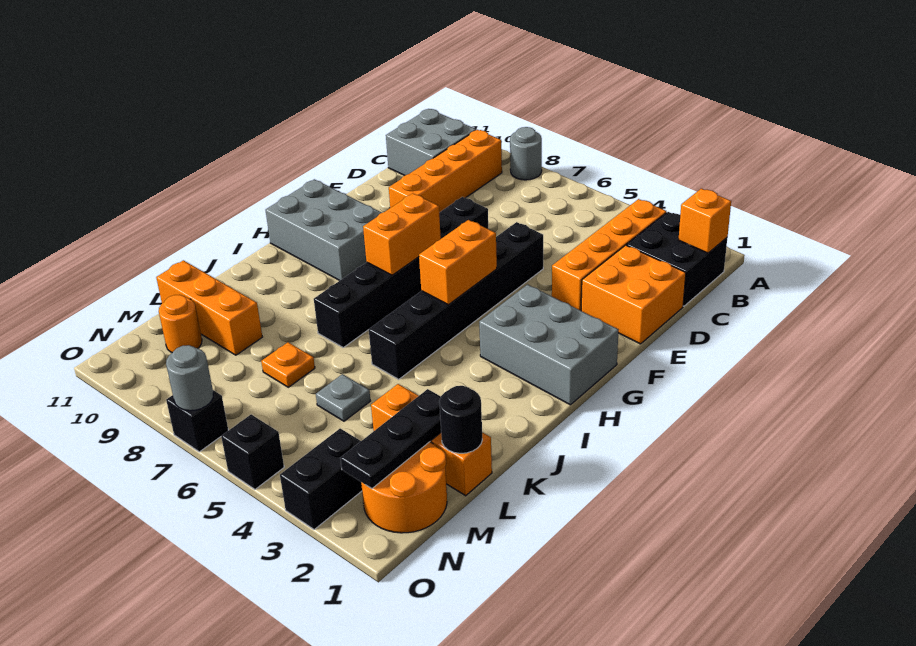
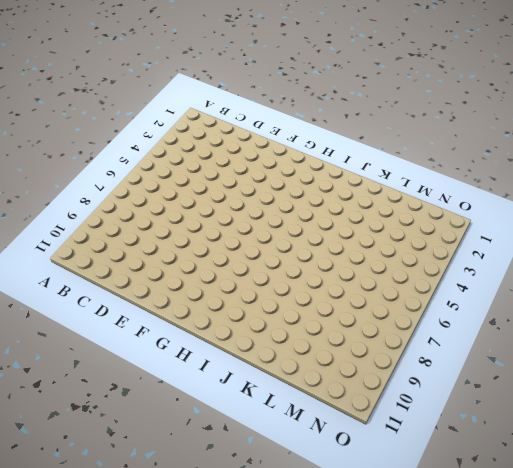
none -> grey 1x1 round brick [510,127,542,180]
none -> black 2x2 brick [627,212,727,306]
none -> orange 1x4 brick [552,199,666,311]

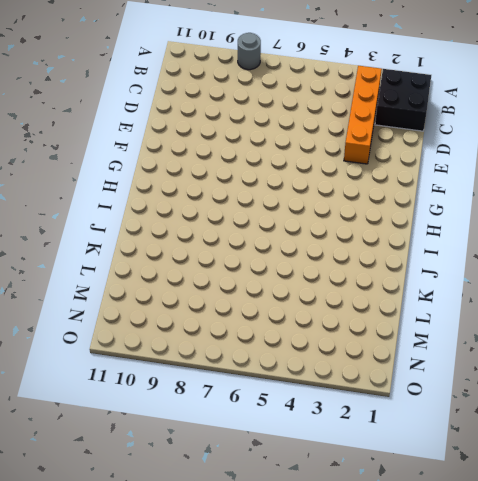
none -> orange 1x4 brick [389,130,502,212]
none -> grey 2x2 brick [386,109,476,176]
none -> orange 2x2 brick [581,245,686,344]

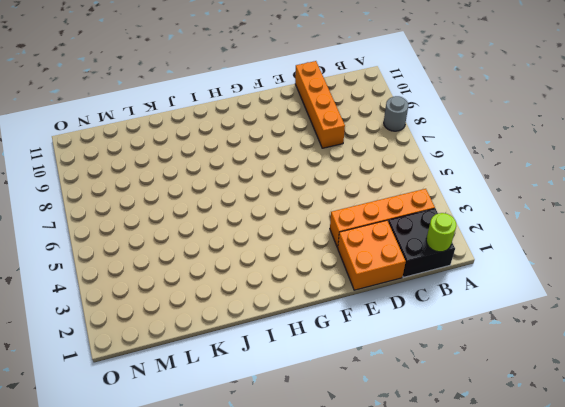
lime 1x1 round brick [426,213,456,252] -> orange 1x1 brick [679,188,731,253]
orange 1x4 brick [295,61,345,148] -> orange 1x4 brick turned to [389,130,502,212]
none -> grey 2x2 brick [386,109,476,176]
none -> black 1x6 brick [369,222,543,379]
none -> black 1x6 brick [314,197,488,347]

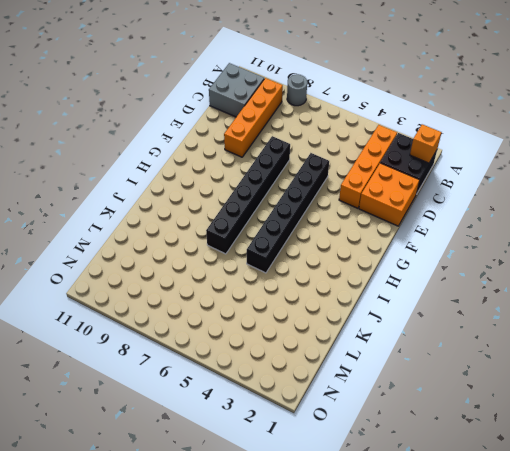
none -> grey 2x3 brick [479,285,618,405]
none -> grey 2x3 brick [266,179,382,280]
none -> orange 1x3 brick [371,384,492,496]

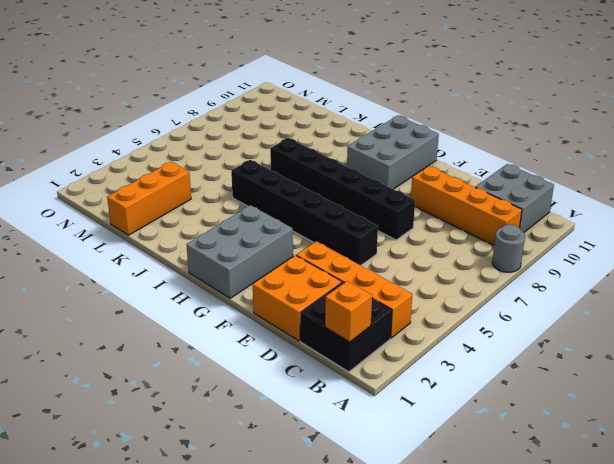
none -> grey 1x1 plate [316,374,370,421]
none -> orange 1x1 plate [261,342,315,387]
none -> orange 1x3 brick [156,260,262,355]

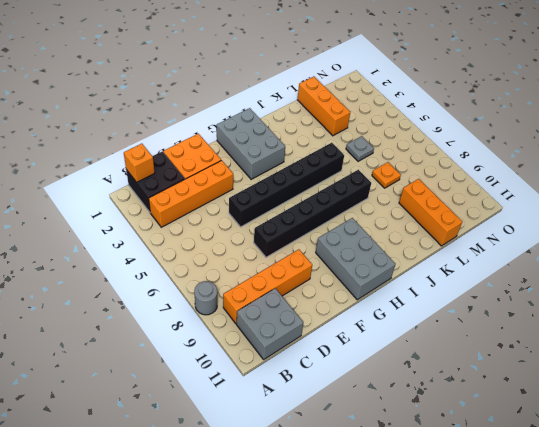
none -> orange 2x2 round brick [361,442,447,533]
none -> orange 1x1 round brick [159,295,202,353]
none -> black 1x2 brick [280,428,362,530]

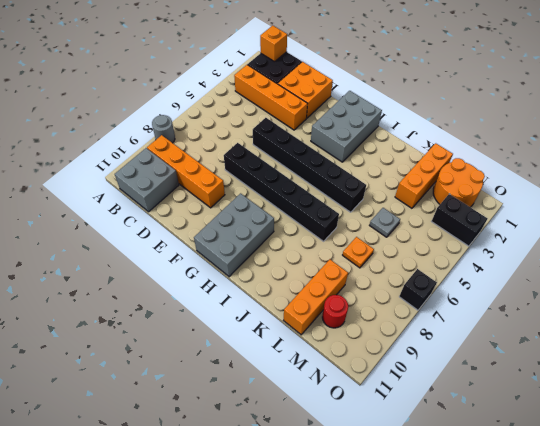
red 1x1 round brick [322,295,348,328] -> orange 1x1 round brick [159,295,202,353]
none -> black 1x1 brick [221,414,284,489]
none -> orange 1x2 brick [419,220,497,305]
none -> orange 1x2 brick [363,193,441,275]

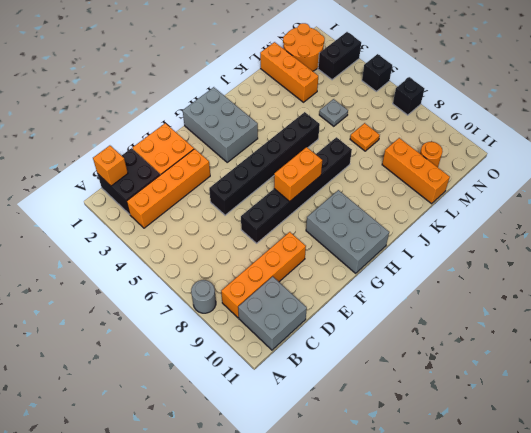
none -> orange 1x2 brick [419,220,497,305]
none -> black 1x1 round brick [439,386,482,453]
none -> black 1x3 plate [340,389,441,489]

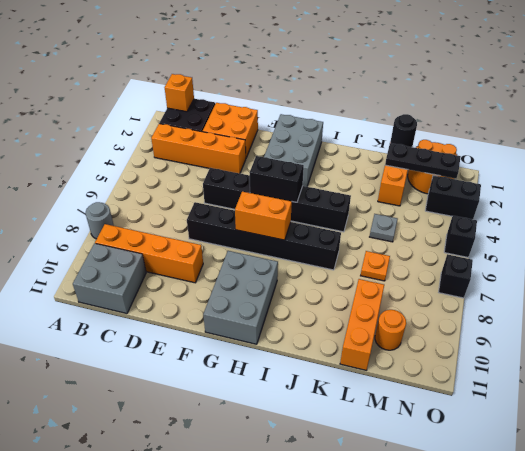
black 1x2 brick [250,156,304,202] -> orange 1x2 brick [419,220,497,305]
none -> grey 1x1 round brick [166,345,213,411]

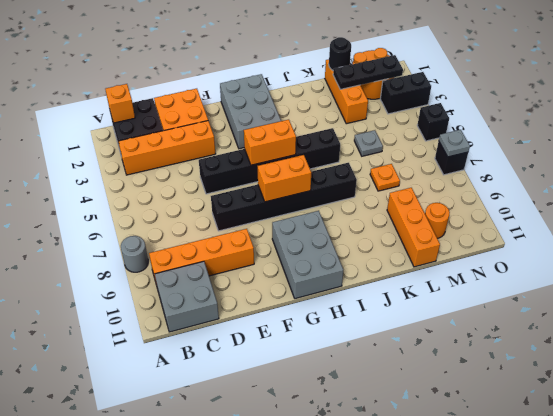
grey 1x1 plate [439,130,470,157] -> grey 1x1 round brick [166,345,213,411]

